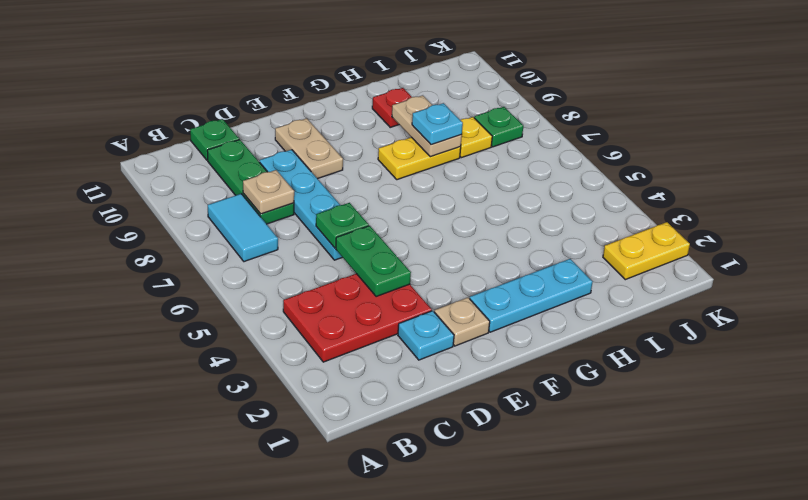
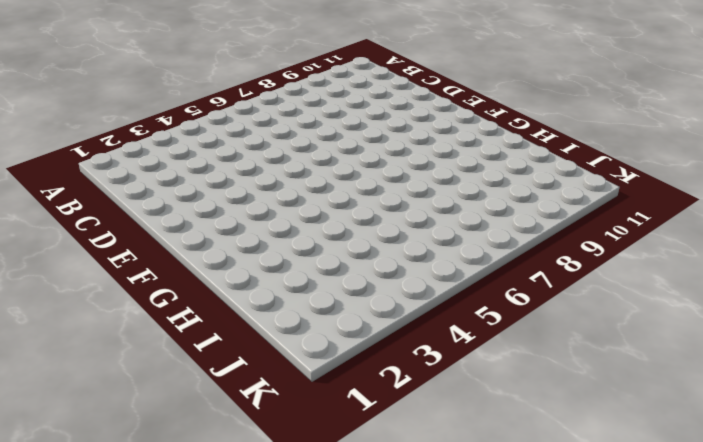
none -> red 2x3 plate [283,274,432,362]
none -> cyan 1x2 tile [208,194,278,262]
none -> green 1x3 plate [207,140,294,224]

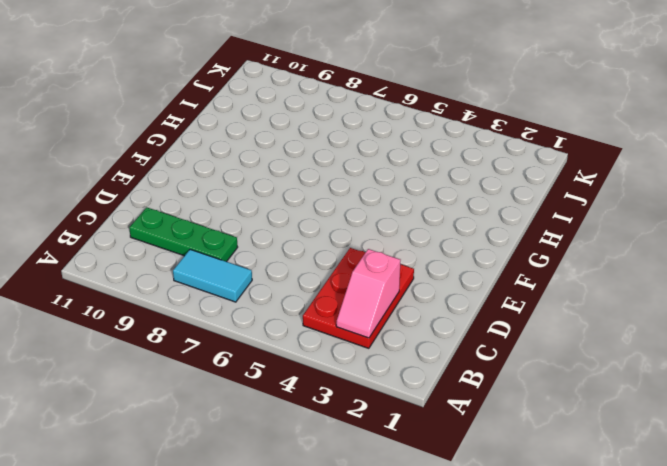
pink 1x2 slope [336,249,400,338] -> none
none -> green 1x1 plate [190,119,239,160]
none -> cyan 1x1 plate [398,311,454,360]
none -> cyan 1x4 plate [260,150,342,260]

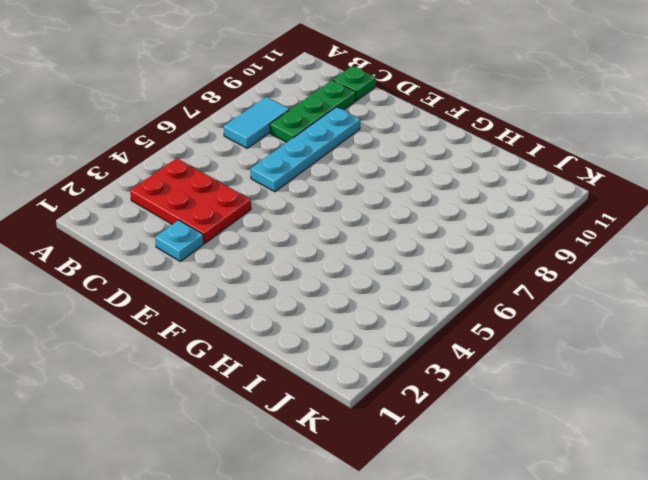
none -> tan 1x1 plate [434,298,490,346]
none -> tan 1x2 plate [275,118,343,179]
none -> cyan 1x3 plate [470,259,592,332]

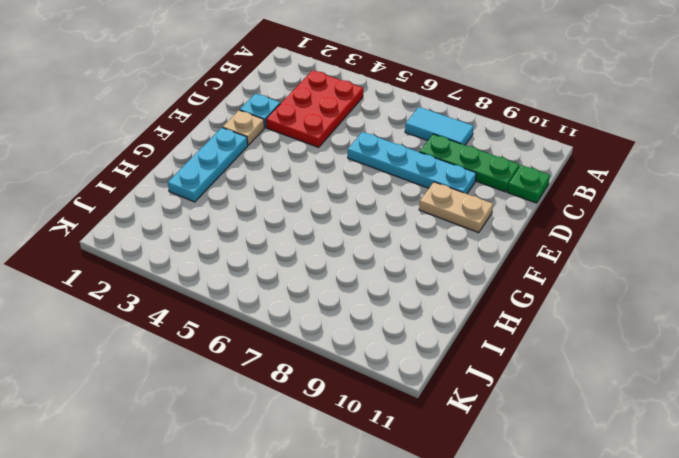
none -> yellow 1x2 plate [378,137,461,180]
none -> red 1x1 plate [372,88,411,127]
none -> yellow 1x1 plate [460,117,492,158]

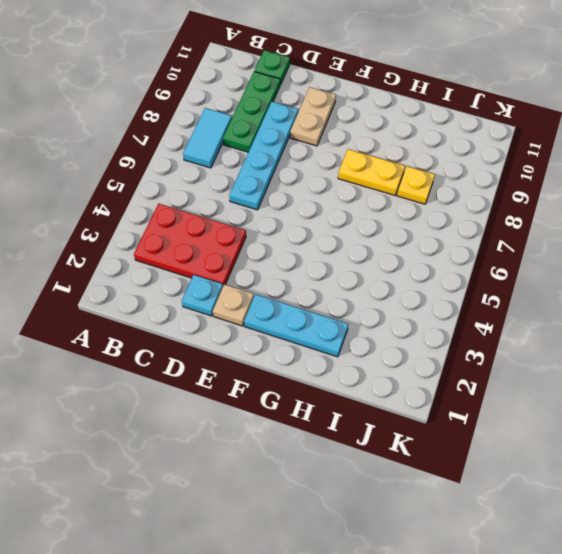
none -> red 1x1 plate [372,88,411,127]
none -> yellow 1x2 plate [603,222,690,280]
none -> green 1x1 plate [474,107,523,147]

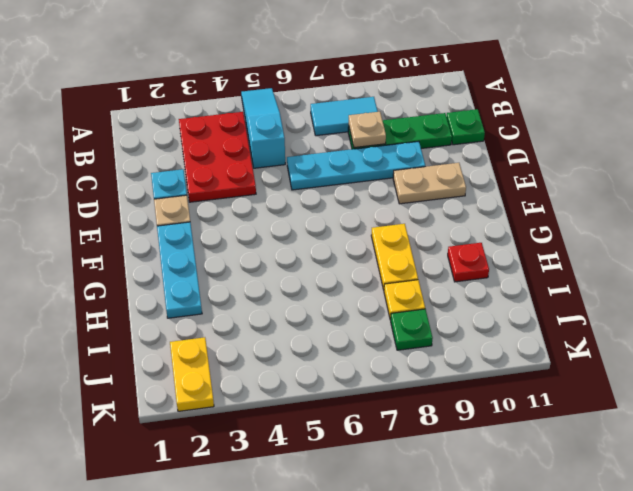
cyan 1x3 slope [241,88,285,168] -> none
none -> green 1x2 plate [336,226,411,297]
none -> green 1x1 plate [316,203,369,248]
none -> tan 1x2 plate [392,95,462,157]

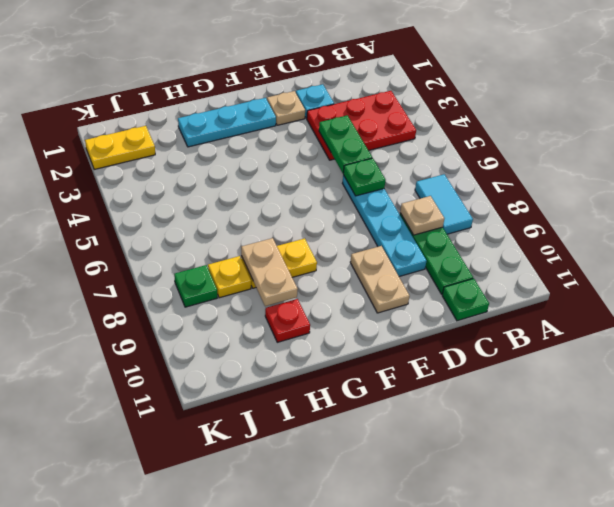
none -> cyan 1x1 plate [412,103,463,145]

